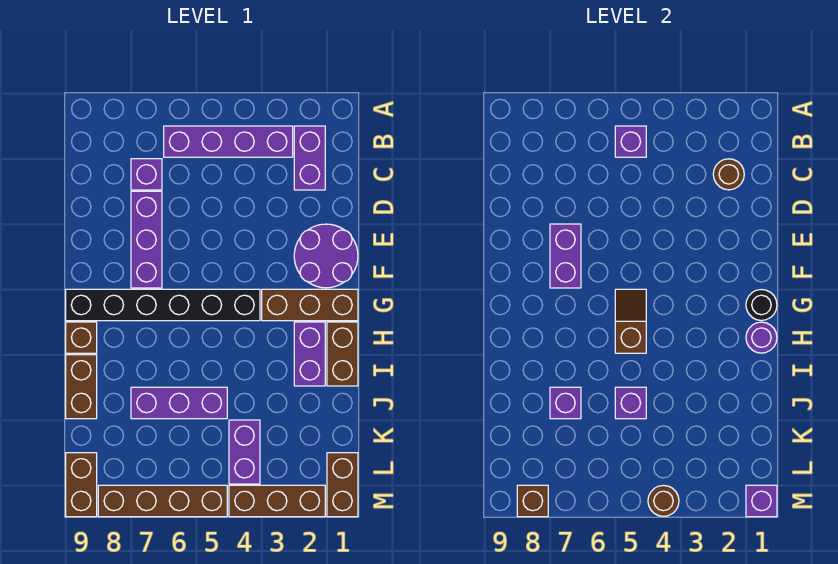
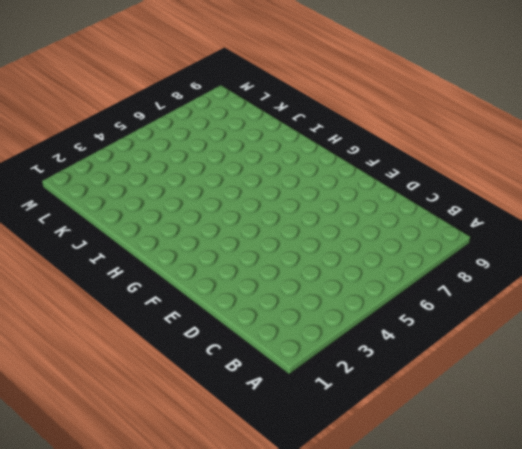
none -> purple 1x2 brick [294,126,325,190]
none -> purple 1x4 brick [164,126,293,157]
none -> purple 1x1 brick [131,159,162,190]

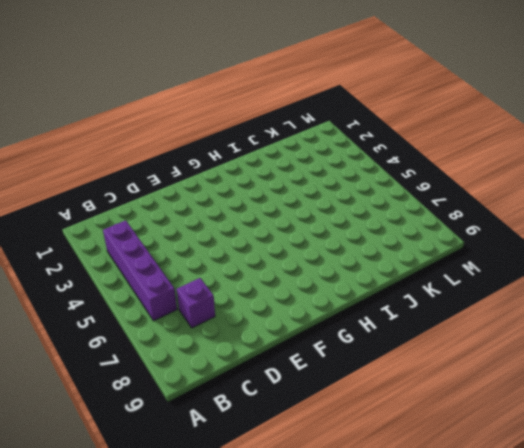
none -> purple 1x2 brick [294,126,325,190]
none -> purple 1x3 brick [131,191,162,288]
none -> purple 2x2 round brick [294,224,358,288]

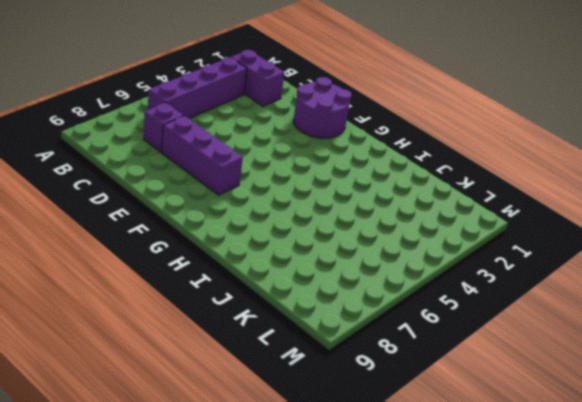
none -> brown 1x3 brick [262,289,358,321]
none -> black 1x6 brick [66,289,260,321]
none -> brown 1x2 brick [327,322,358,386]

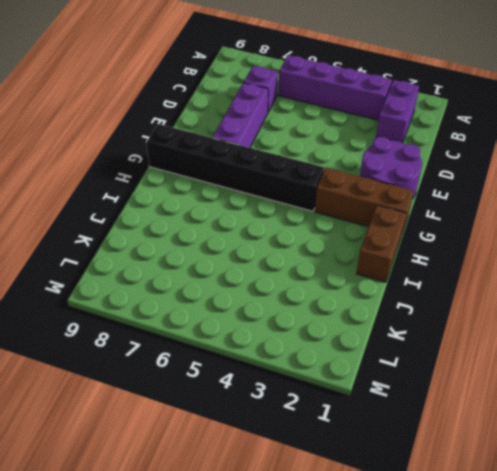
none -> purple 1x2 brick [294,322,325,386]
none -> brown 1x1 brick [66,322,97,353]
none -> brown 1x2 brick [66,355,97,419]

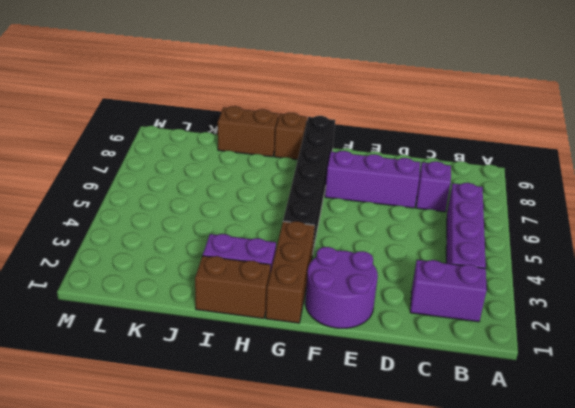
none -> purple 1x3 brick [131,387,227,419]
none -> purple 1x2 brick [229,420,260,484]
none -> brown 1x2 brick [327,453,358,517]

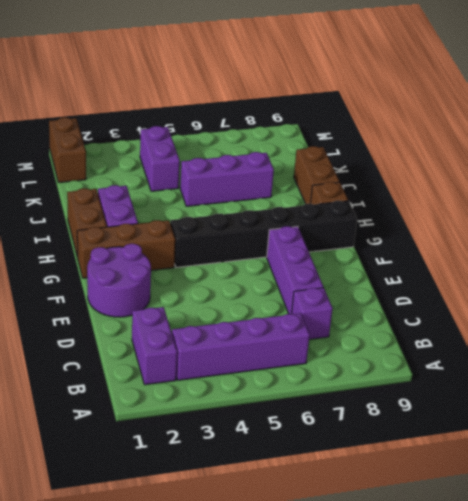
none -> brown 1x2 brick [66,453,97,517]
none -> brown 1x3 brick [229,485,325,517]
none -> brown 1x4 brick [98,485,227,517]

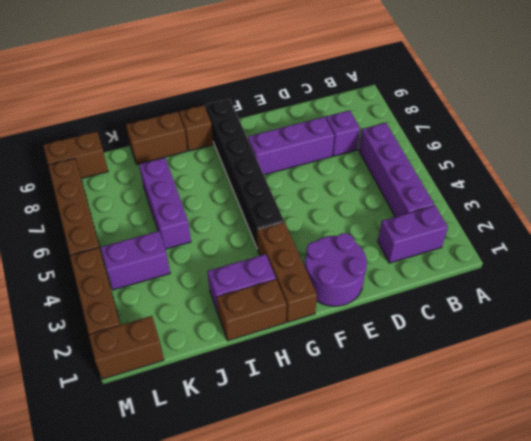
none -> purple 1x1 brick [615,126,646,157]
none -> brown 1x1 round brick [713,159,744,190]
none -> purple 1x2 brick [550,224,581,288]

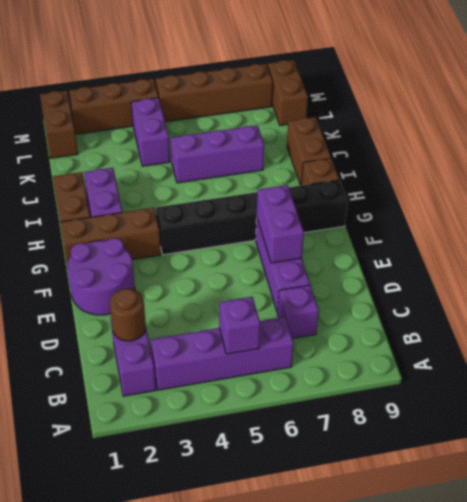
none -> black 1x1 round brick [746,289,777,320]
none -> brown 1x2 slope [615,289,646,353]
none -> purple 1x1 round brick [746,322,777,353]

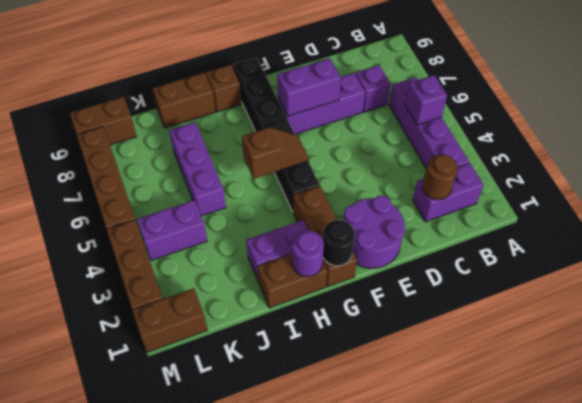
none -> purple 1x1 brick [615,387,646,419]
none -> purple 1x1 brick [550,387,581,419]
none -> purple 1x1 brick [746,485,777,517]

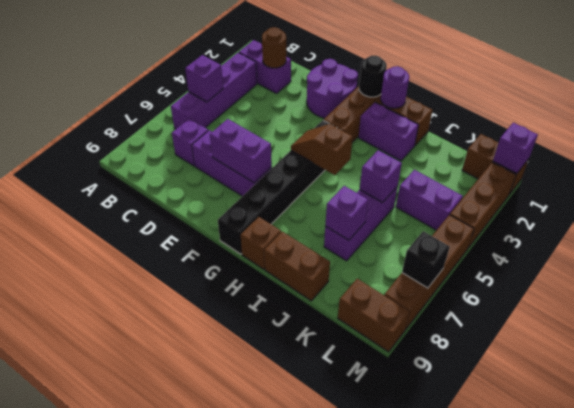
black 1x1 brick [402,231,450,288] -> none
none -> brown 1x1 round brick [648,485,679,516]
none -> brown 1x1 brick [517,485,548,517]

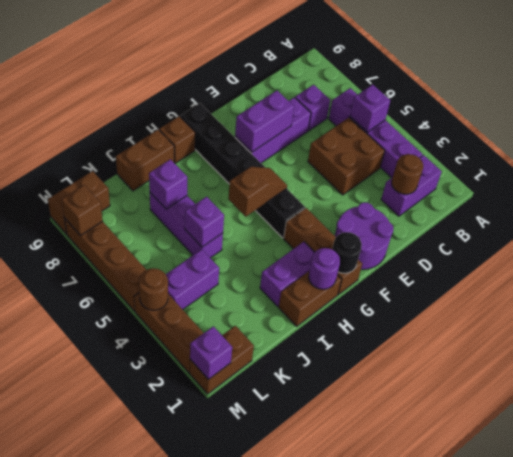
brown 2x2 brick [308,118,385,195] -> none

